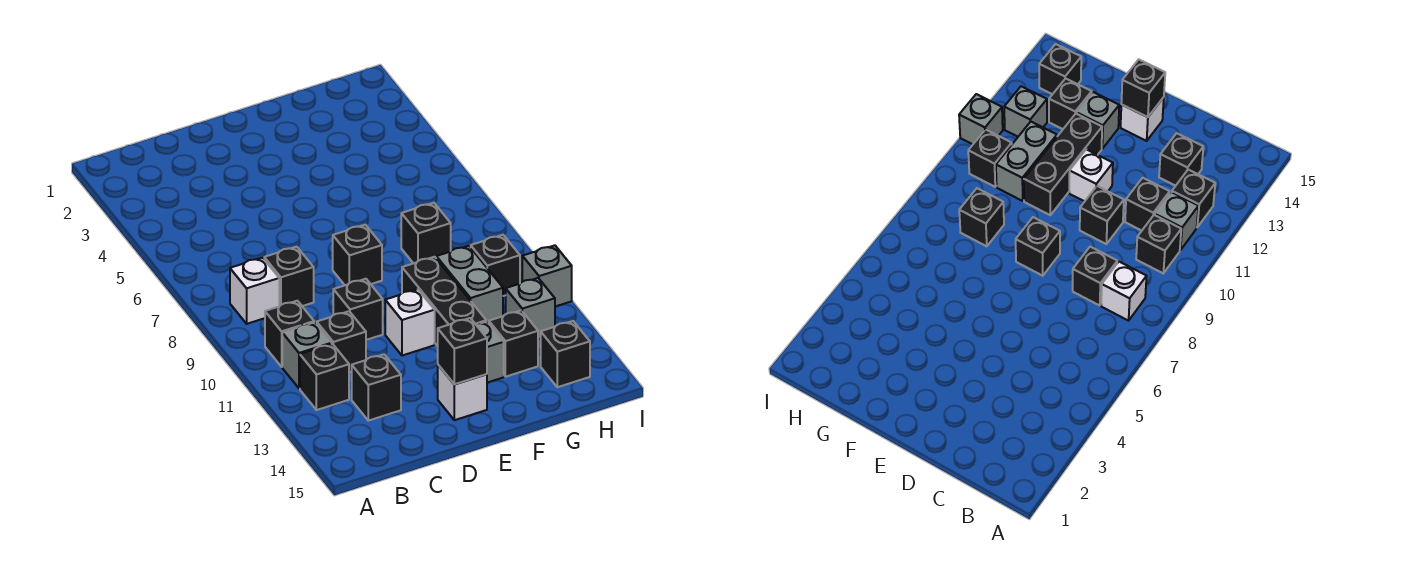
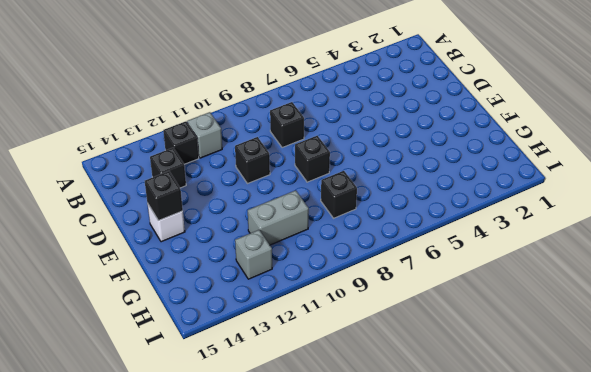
none -> white 1x1 brick [230,258,279,324]
none -> black 1x1 brick [265,301,314,367]
none -> black 1x1 brick [317,311,366,373]

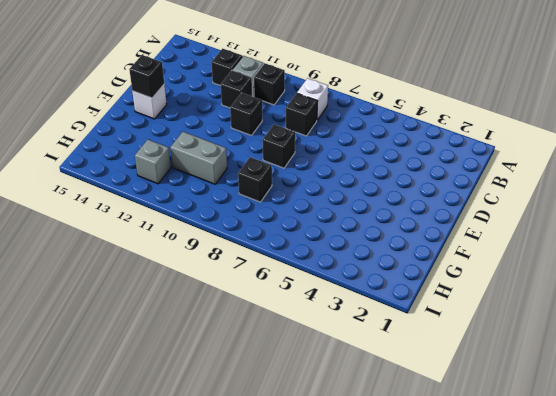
none -> black 1x1 brick [352,354,401,421]
none -> white 1x1 brick [385,289,435,356]
none -> black 1x3 brick [402,257,486,346]

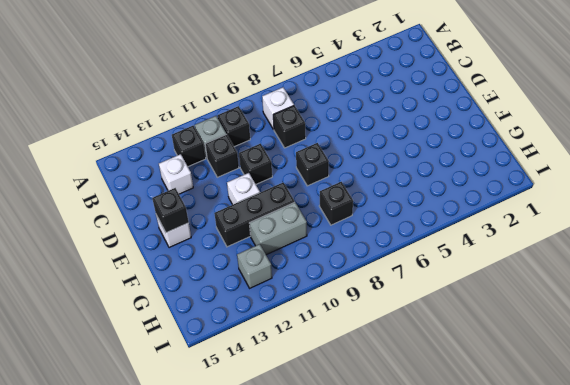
white 1x1 brick [159,154,193,194] -> black 1x1 brick [352,354,401,421]
none -> grey 1x1 brick [476,321,504,383]
none -> black 1x1 brick [489,310,538,377]
none -> black 1x1 brick [471,235,520,296]

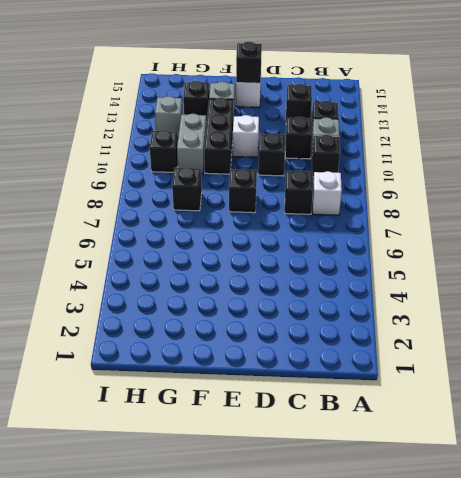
none -> black 1x1 brick [541,321,590,387]
none -> grey 1x1 brick [522,245,572,307]

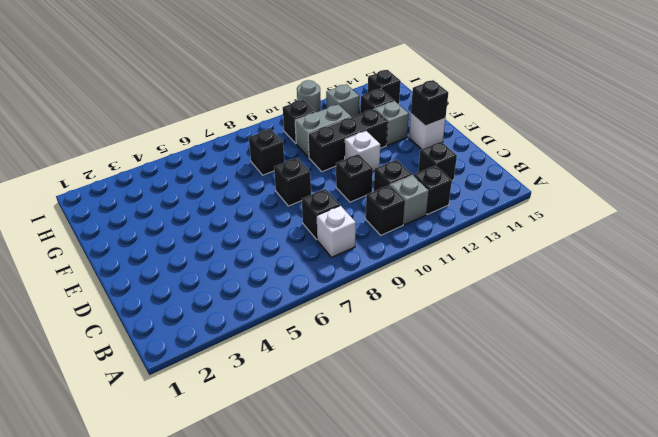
grey 1x1 round brick [297,80,321,112] -> grey 1x1 brick [522,245,572,307]

